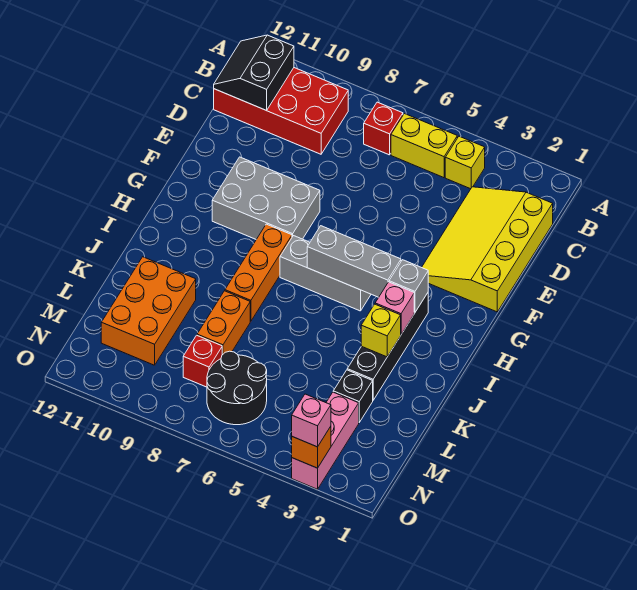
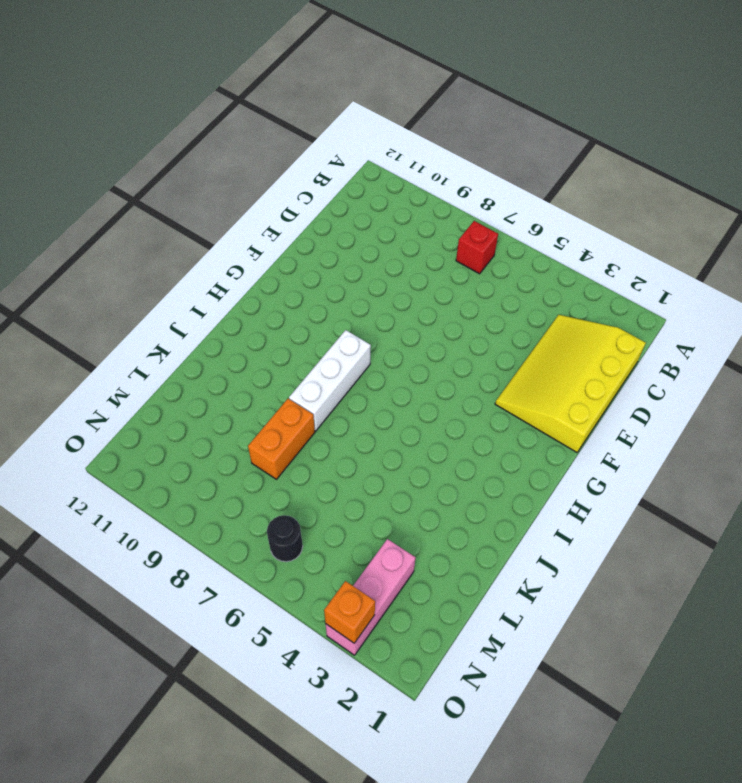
white 1x3 brick [289,330,371,431] -> orange 1x3 brick [225,224,292,321]
black 1x1 round brick [267,515,303,562] -> black 2x2 round brick [207,351,267,425]
none -> yellow 1x1 brick [445,136,485,189]
none -> yellow 1x2 brick [391,114,457,178]
none -> red 2x4 brick [214,68,348,154]

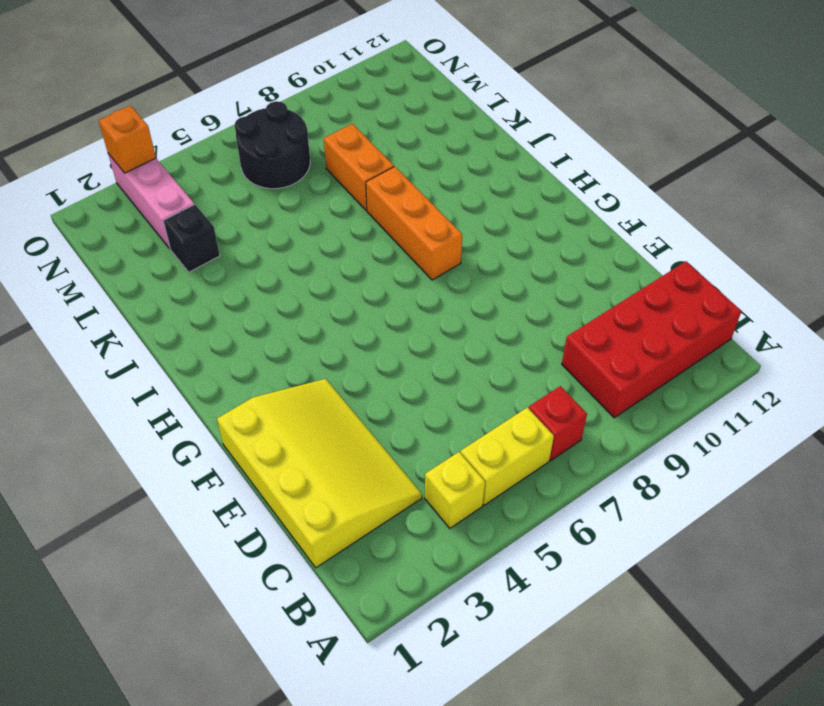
none -> grey 2x3 brick [212,157,320,239]
none -> black 1x4 brick [347,293,428,400]
none -> grey 1x3 brick [280,236,371,311]

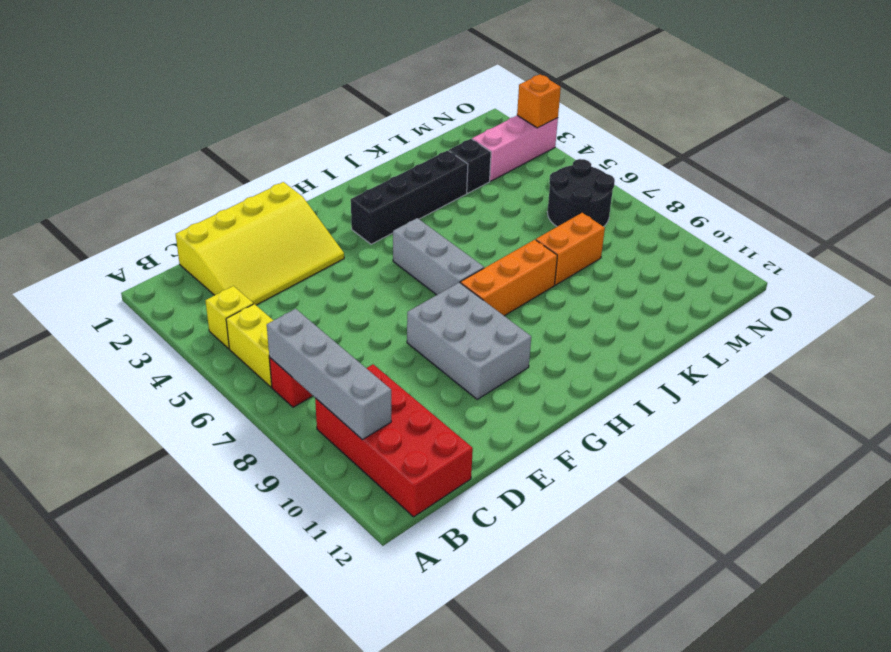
grey 1x4 brick [267,309,391,440] -> none
none -> orange 2x3 brick [101,257,196,365]
none -> red 1x1 brick [183,335,222,387]
none -> black 2x2 slope [214,35,294,111]

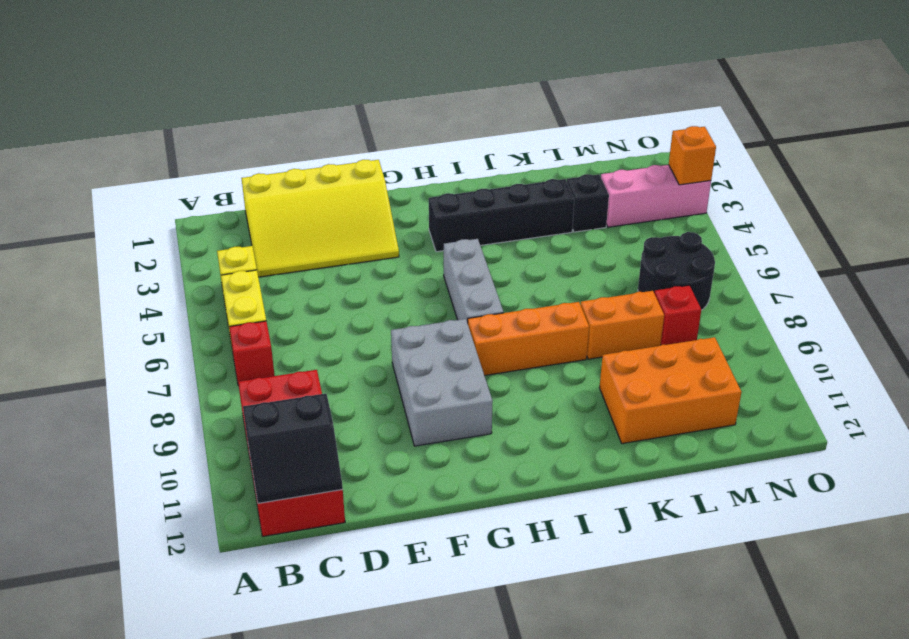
none -> grey 1x1 brick [389,260,428,312]
none -> grey 1x3 brick [307,226,401,297]
none -> pink 1x1 brick [375,282,414,334]

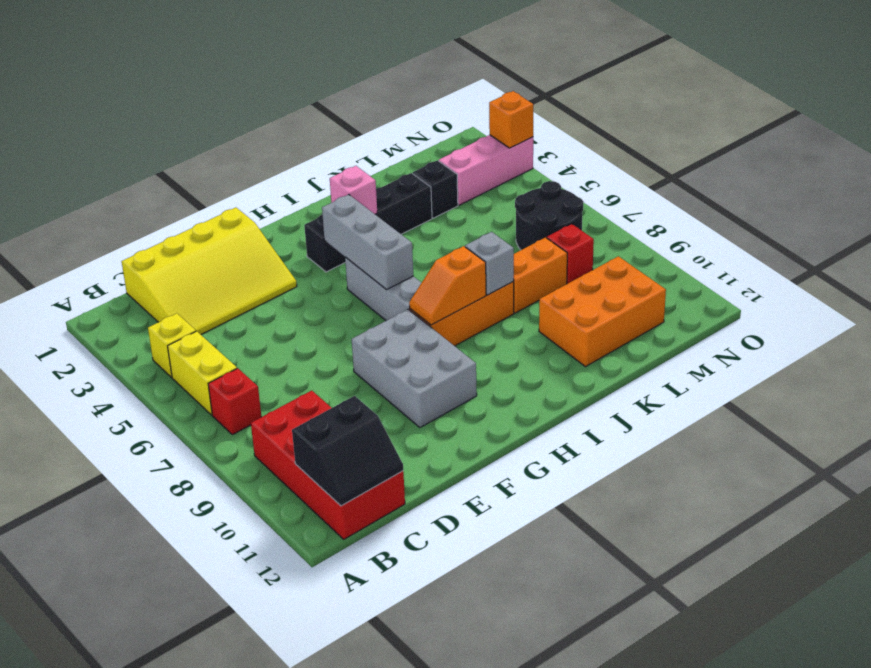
orange 1x2 slope [409,246,486,325] -> none
grey 1x1 brick [465,232,514,295] -> grey 1x1 brick moved to [389,260,428,312]
none -> yellow 1x1 brick [361,304,401,357]
none -> pink 1x1 brick [292,394,331,447]

